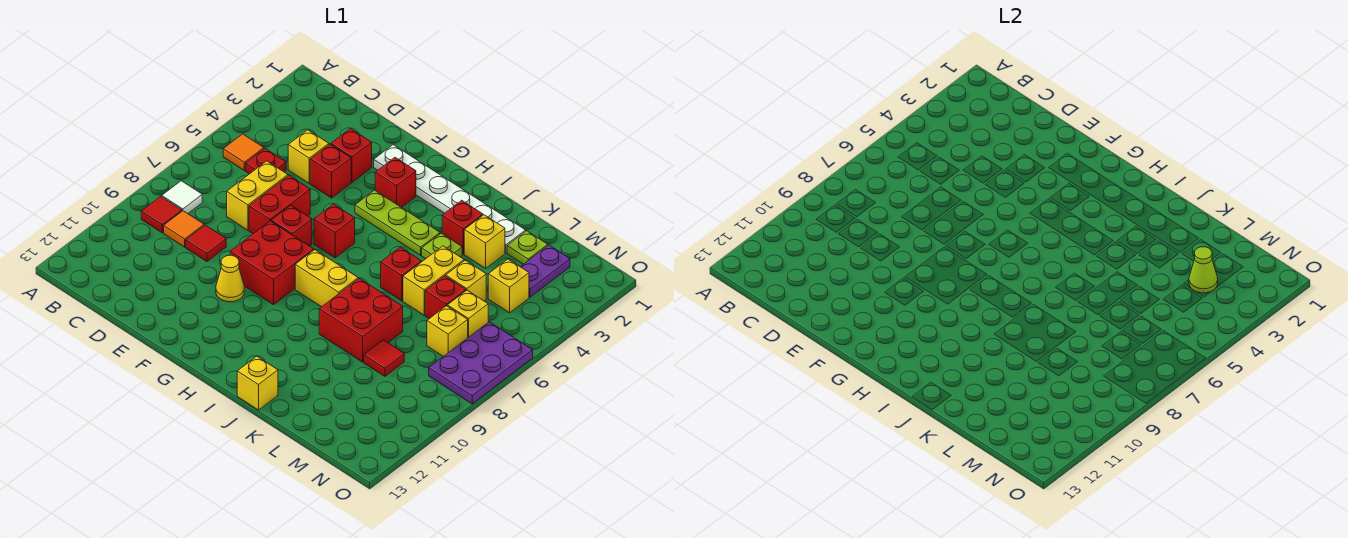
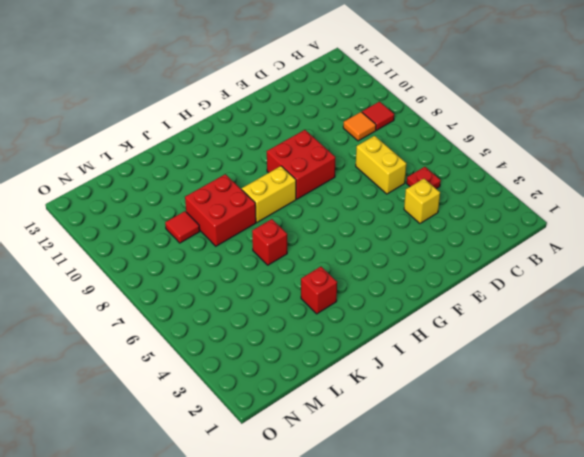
none -> orange 1x1 tile [223,134,264,170]
none -> white 1x1 tile [162,181,202,213]
none -> red 1x1 tile [186,225,226,261]
none -> red 1x1 brick [331,129,372,182]

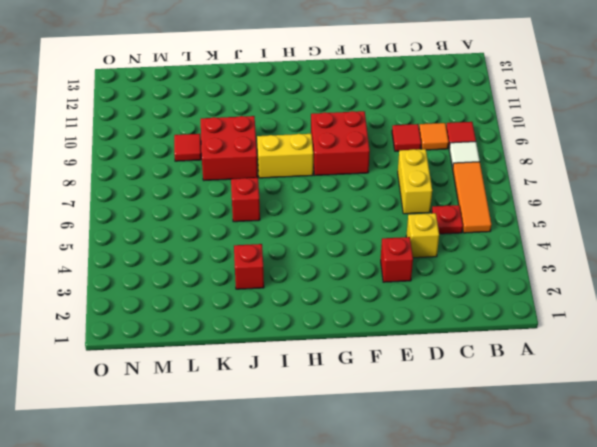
orange 1x3 tile [453,162,491,233] -> orange 1x1 tile [223,134,264,170]
none -> red 1x1 brick [310,144,351,198]
none -> red 1x2 brick [249,176,310,234]
none -> white 1x6 plate [374,145,526,253]
none -> red 1x1 brick [271,205,312,246]

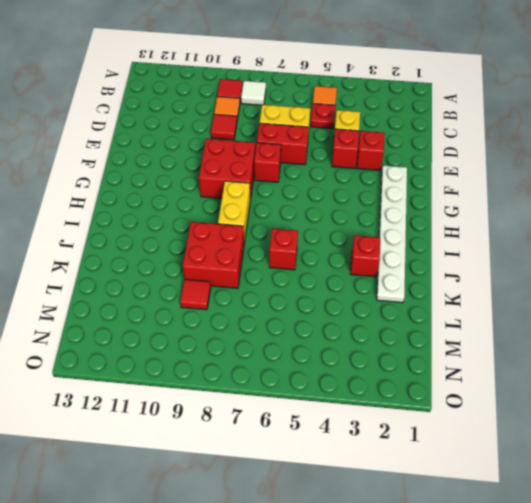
none -> yellow 1x1 cone [216,255,244,302]
none -> red 1x1 brick [375,158,416,207]
none -> lime 1x3 plate [355,190,440,255]
none -> red 1x1 brick [314,204,355,258]

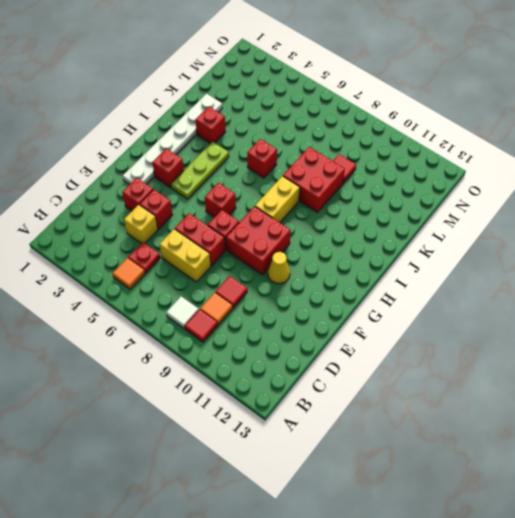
none -> lime 1x1 plate [422,233,462,259]
none -> yellow 1x1 brick [237,356,278,410]
none -> yellow 1x1 brick [464,215,505,268]
none -> yellow 1x2 brick [403,246,464,315]

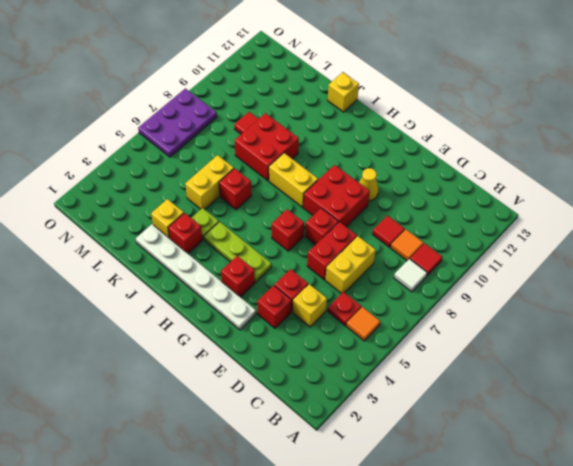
none -> lime 1x1 plate [507,231,548,264]
none -> yellow 1x1 brick [446,260,486,301]
none -> red 1x1 brick [425,276,466,319]
none -> purple 1x2 plate [521,245,570,297]

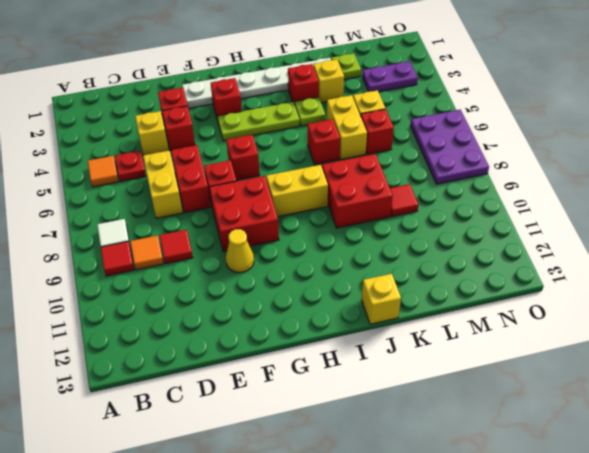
purple 1x2 plate [362,61,418,92] -> purple 1x2 plate turned to [521,245,570,297]
none -> yellow 1x1 brick [488,259,529,313]
none -> yellow 1x1 brick [447,290,488,337]
none -> yellow 1x1 brick [427,306,468,357]
none -> lime 1x1 cone [1189,247,1218,293]

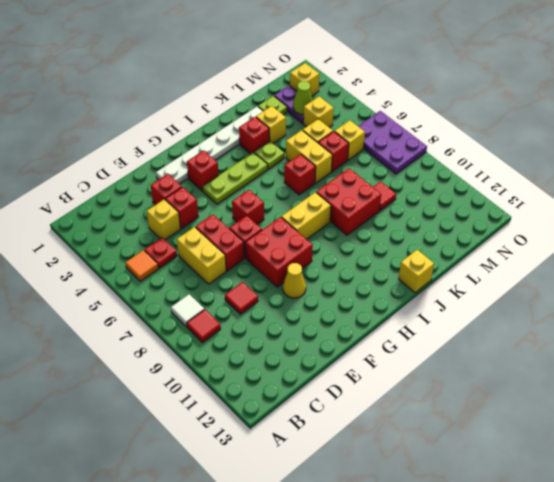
yellow 1x1 brick [290,63,319,96] -> yellow 1x1 brick moved to [427,306,468,357]
none -> orange 1x1 tile [164,211,204,247]

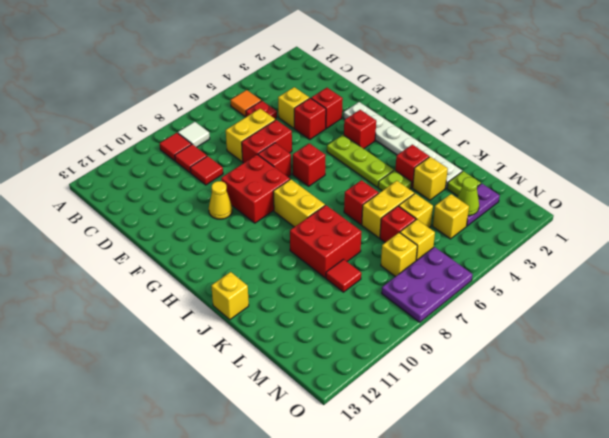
red 1x1 tile [175,144,207,173] -> orange 1x1 tile [164,211,204,247]

